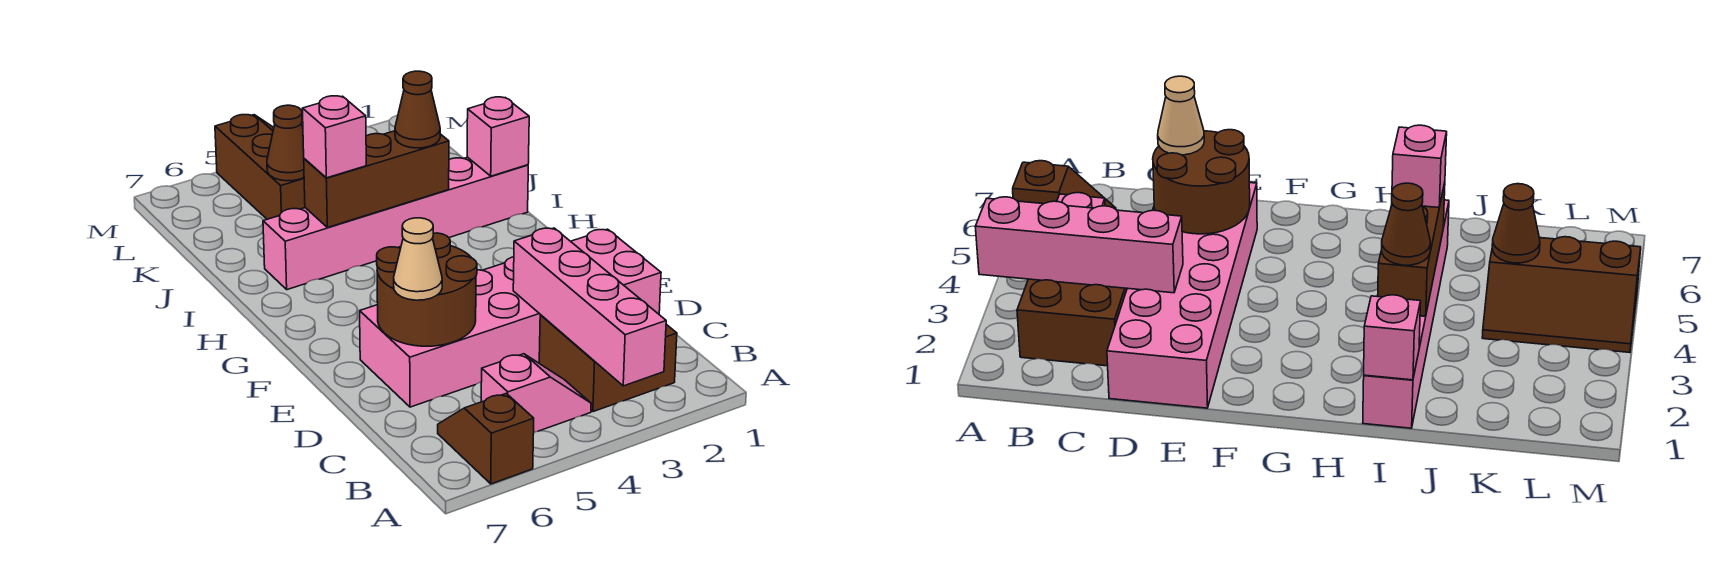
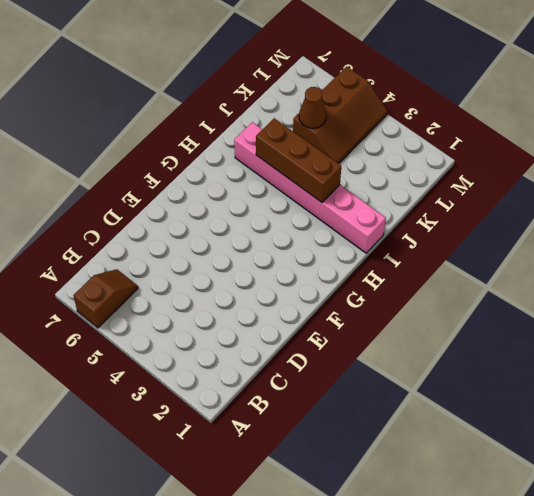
none -> brown 2x2 brick [539,315,677,412]
none -> pink 1x2 slope [481,354,591,432]
none -> pink 2x6 brick [360,229,661,407]

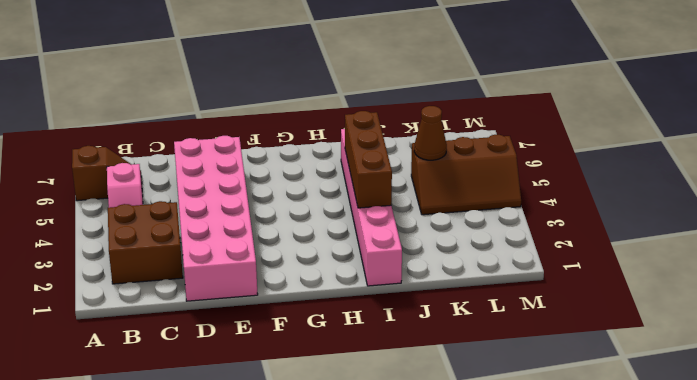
none -> pink 1x4 brick [513,228,666,386]
none -> brown 2x2 round brick [377,233,477,346]
none -> pink 1x1 brick [467,97,529,176]

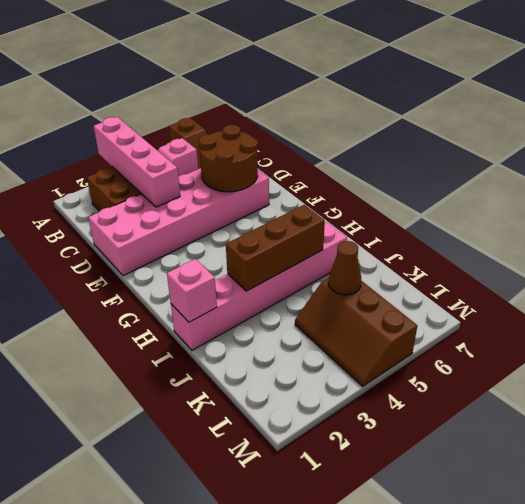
none -> tan 1x1 cone [394,218,442,300]
none -> brown 1x1 cone [395,71,440,148]
none -> pink 1x1 brick [303,96,366,178]

